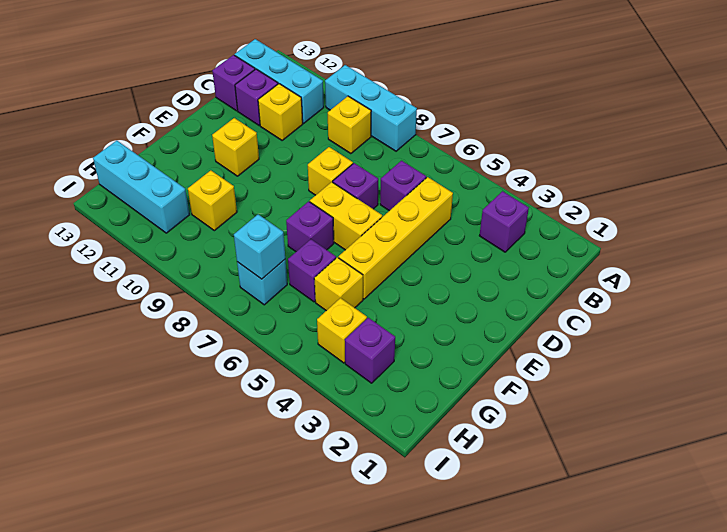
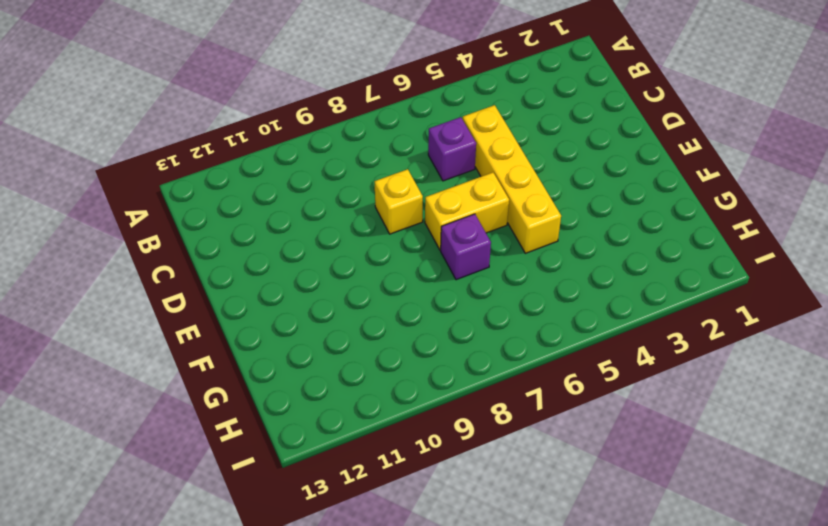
none -> cyan 1x3 brick [325,65,417,151]
none -> purple 1x1 brick [479,191,529,252]
none -> yellow 1x1 brick [328,96,371,154]

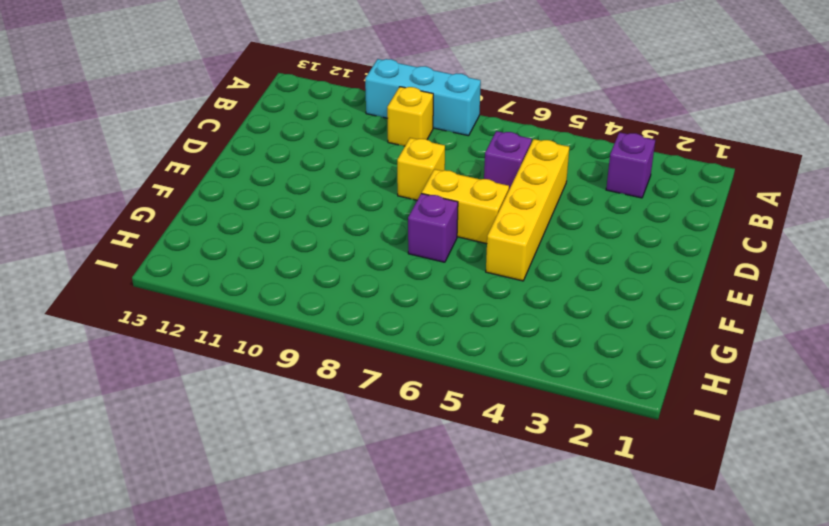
none -> cyan 1x3 brick [235,39,324,123]
none -> yellow 1x1 brick [258,84,303,140]
none -> purple 1x1 brick [235,69,278,125]

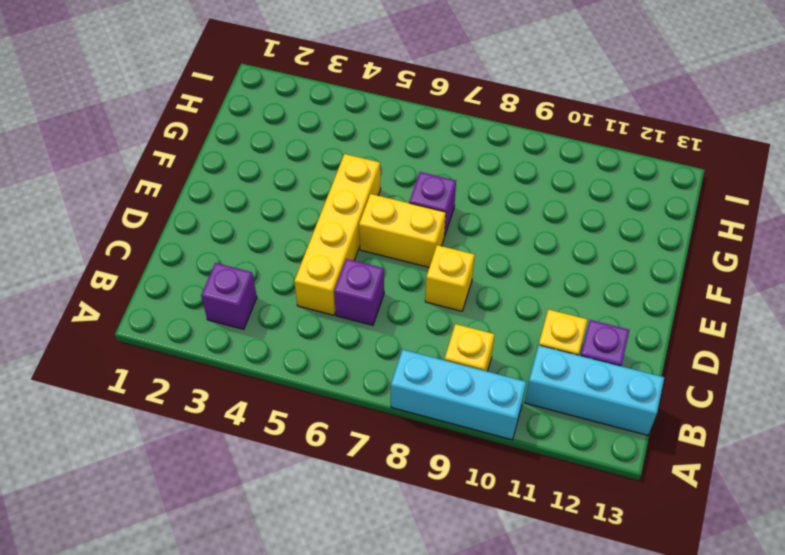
none -> purple 1x1 brick [212,55,255,111]
none -> purple 1x1 brick [333,163,378,209]
none -> yellow 1x1 brick [212,118,259,176]

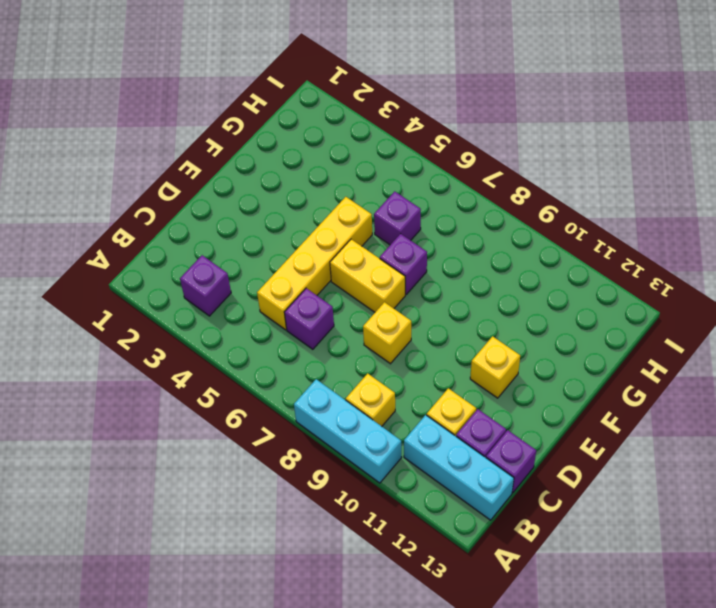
none -> purple 1x1 brick [333,163,378,209]
none -> yellow 1x1 brick [314,257,363,311]
none -> yellow 1x1 brick [188,170,237,231]

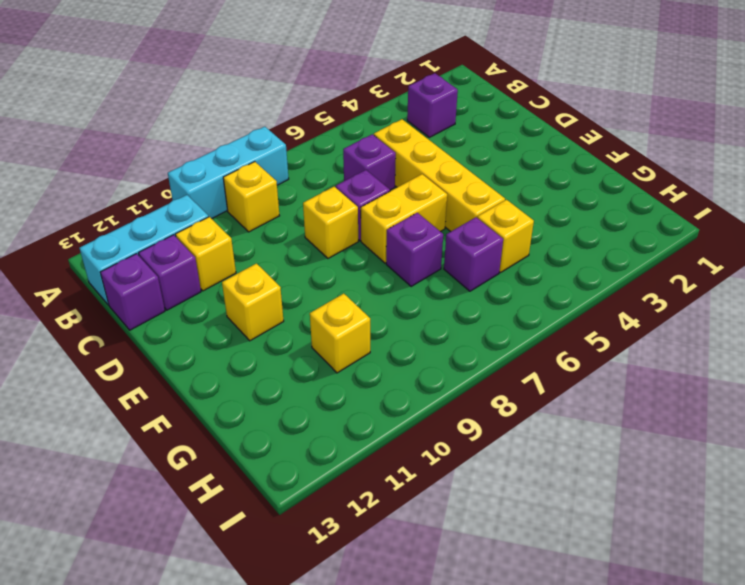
none -> purple 1x1 brick [345,318,395,383]
none -> yellow 1x1 brick [317,298,367,363]
none -> cyan 1x1 brick [237,260,287,305]

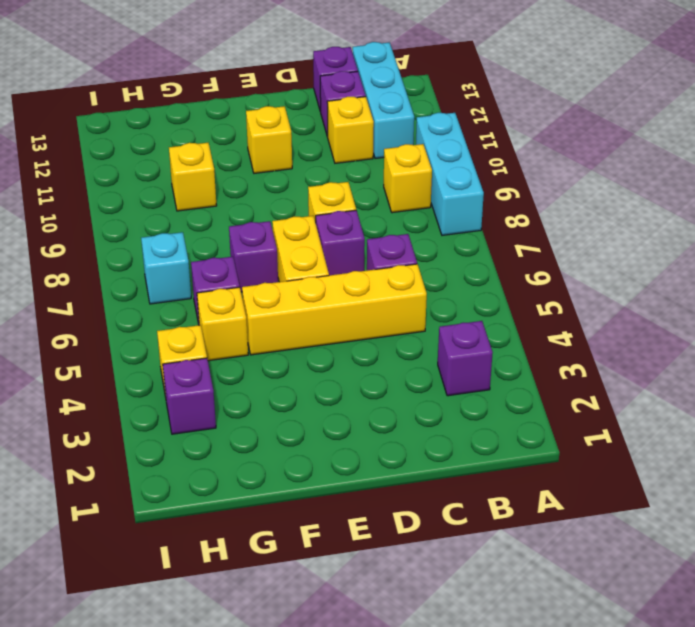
none -> cyan 1x3 brick [93,141,190,233]
none -> cyan 1x1 brick [234,214,285,279]

